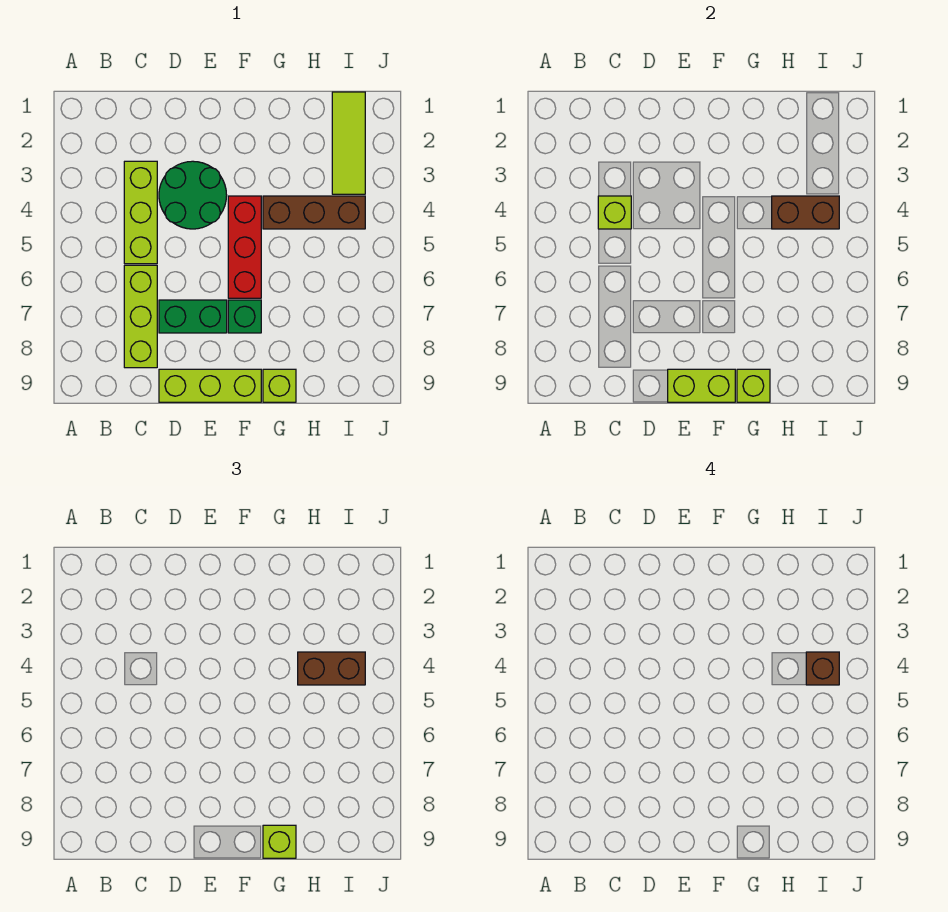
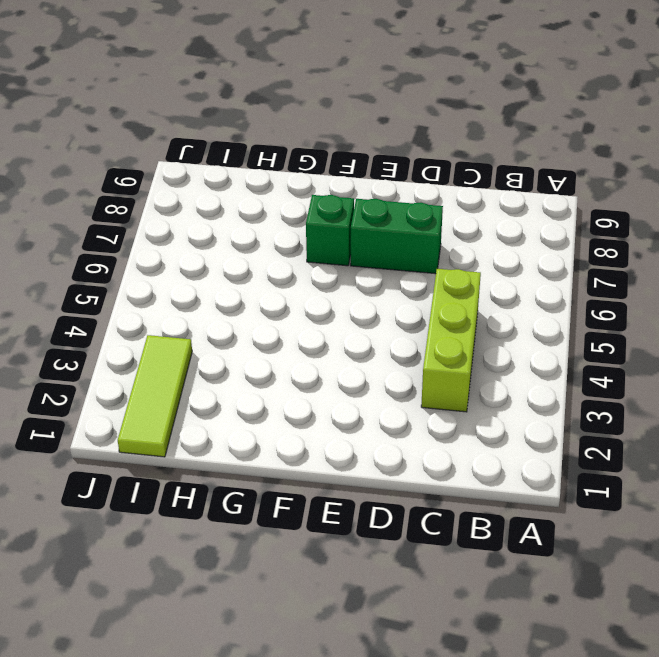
none -> lime 1x3 brick [124,265,157,368]
none -> green 2x2 round brick [159,161,227,229]
none -> lime 1x3 brick [159,369,261,402]

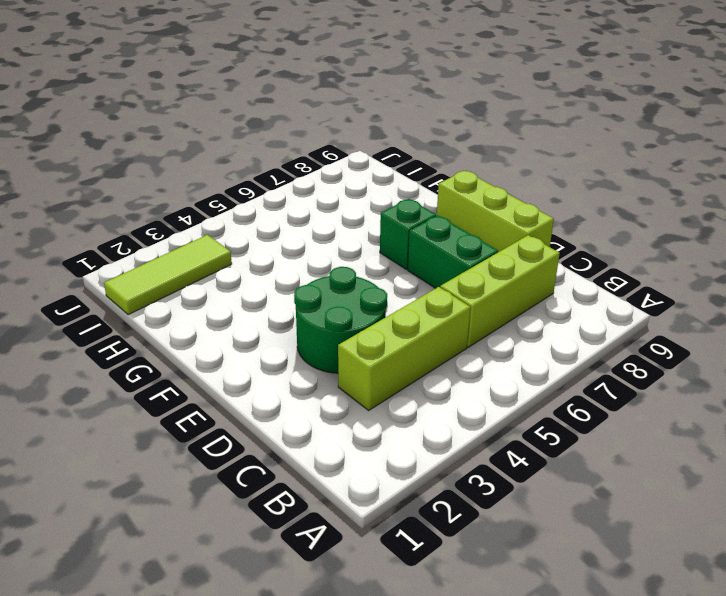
none -> red 1x3 brick [228,196,261,298]
none -> brown 1x3 brick [263,196,365,229]
none -> lime 1x1 brick [263,369,296,402]

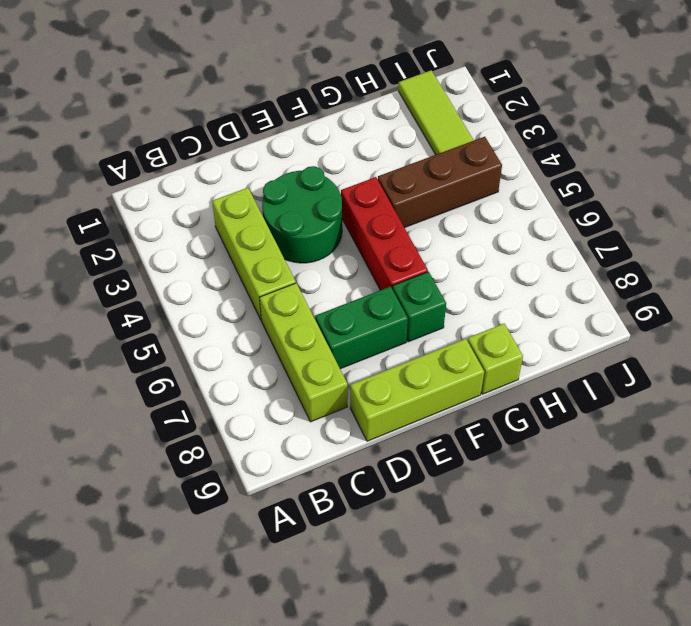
none -> lime 1x1 brick [598,196,631,229]
none -> lime 1x2 brick [668,369,735,402]
none -> lime 1x1 brick [737,369,770,402]

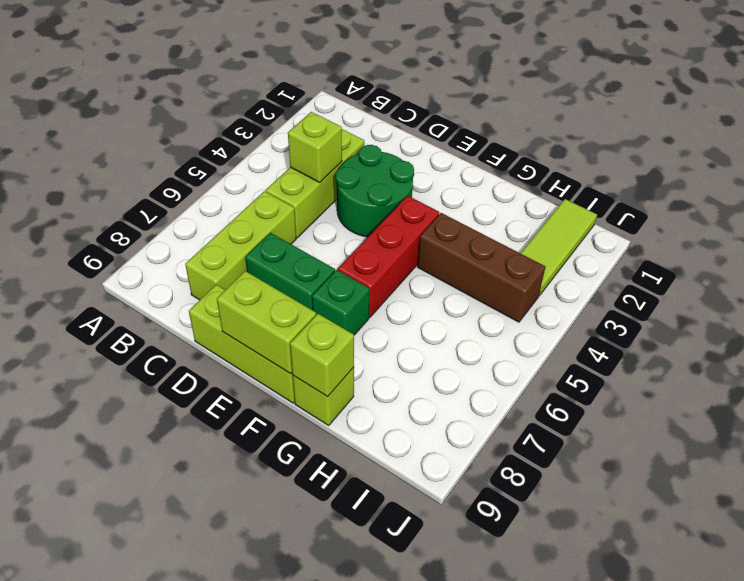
none -> brown 1x2 brick [772,196,839,229]
none -> lime 1x1 brick [263,825,296,858]
none -> brown 1x2 brick [298,652,365,685]

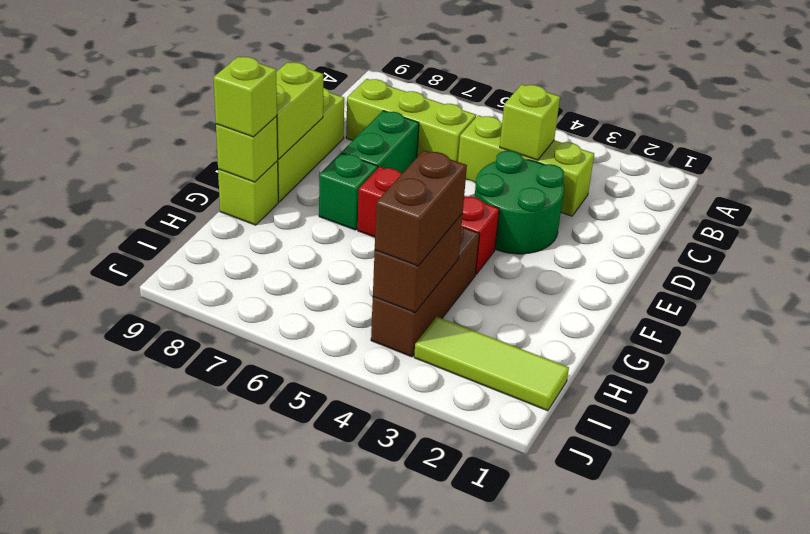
none -> brown 1x1 brick [806,652,839,685]

